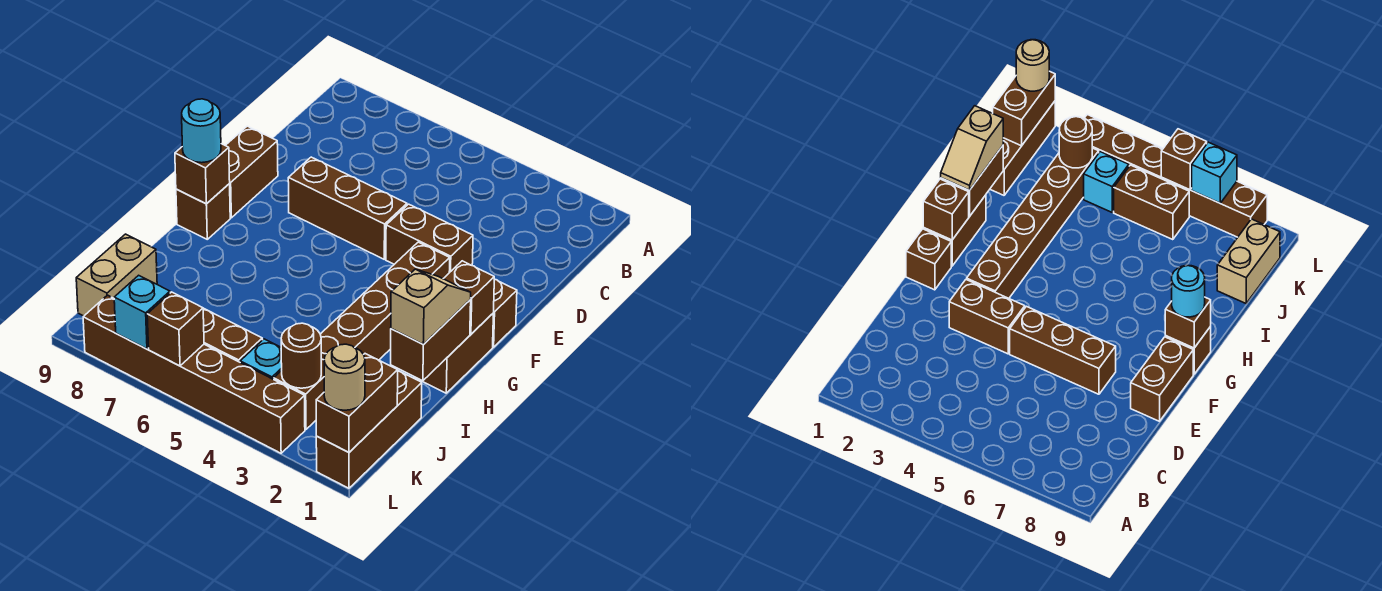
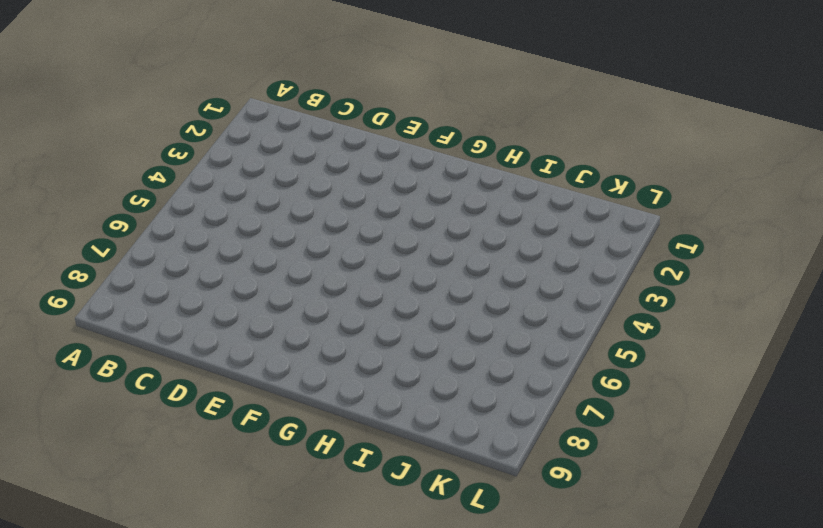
none -> brown 1x2 brick [386,204,473,273]
none -> brown 1x3 brick [288,157,407,259]
none -> brown 1x2 brick [225,126,278,218]

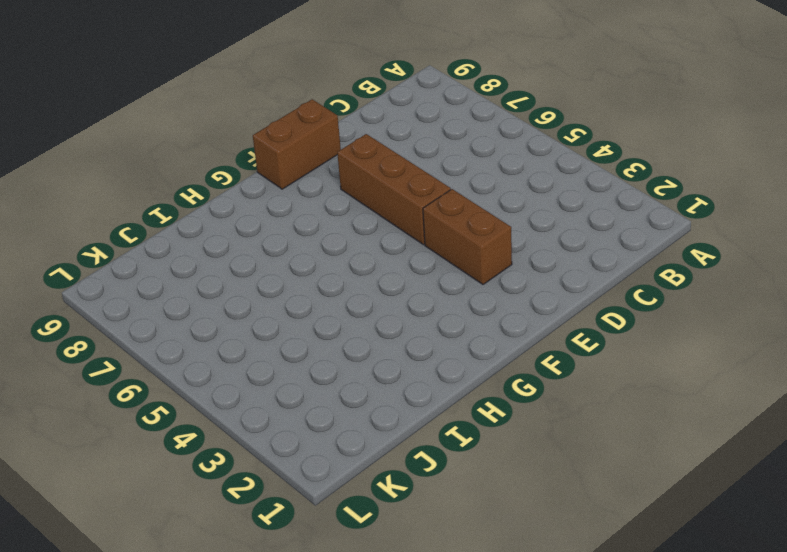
none -> brown 1x1 brick [493,279,517,347]
none -> brown 1x6 brick [274,242,450,430]
none -> brown 1x2 brick [415,314,493,393]

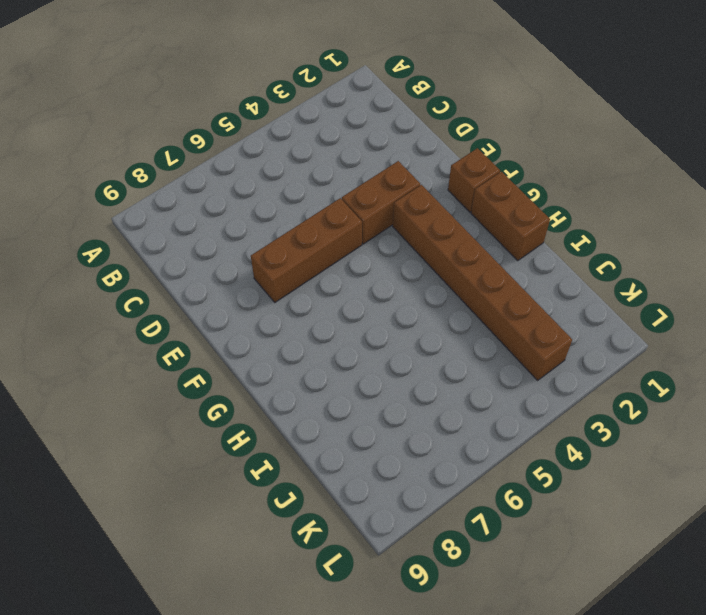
none -> brown 1x2 brick [225,126,278,218]
none -> brown 1x1 brick [176,184,230,239]
none -> brown 1x3 brick [316,371,422,488]

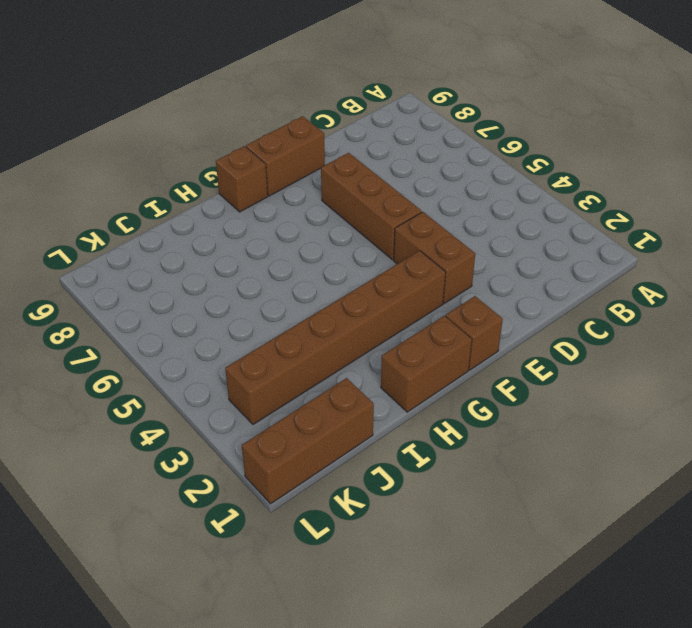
none -> tan 1x2 brick [76,234,157,316]
none -> cyan 1x1 brick [240,339,282,379]
none -> brown 1x2 brick [203,308,262,362]

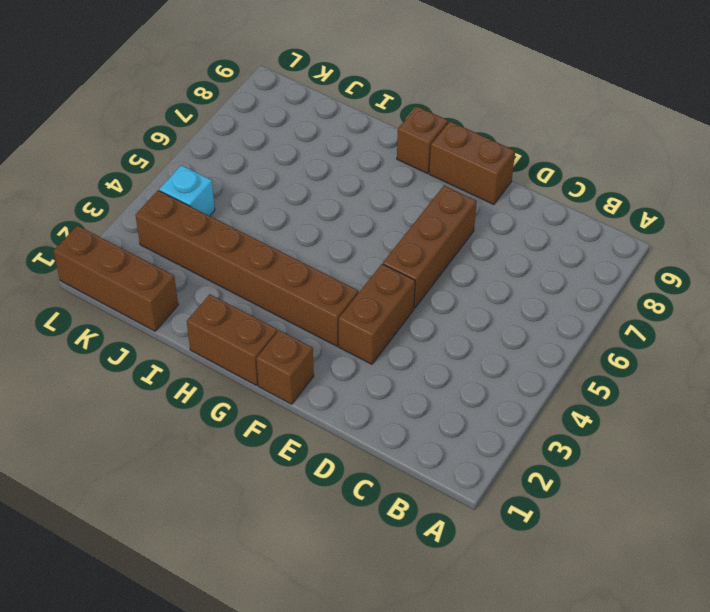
none -> tan 1x2 brick [76,234,157,316]
none -> brown 1x2 brick [203,308,262,362]
none -> brown 1x6 brick [83,295,305,453]

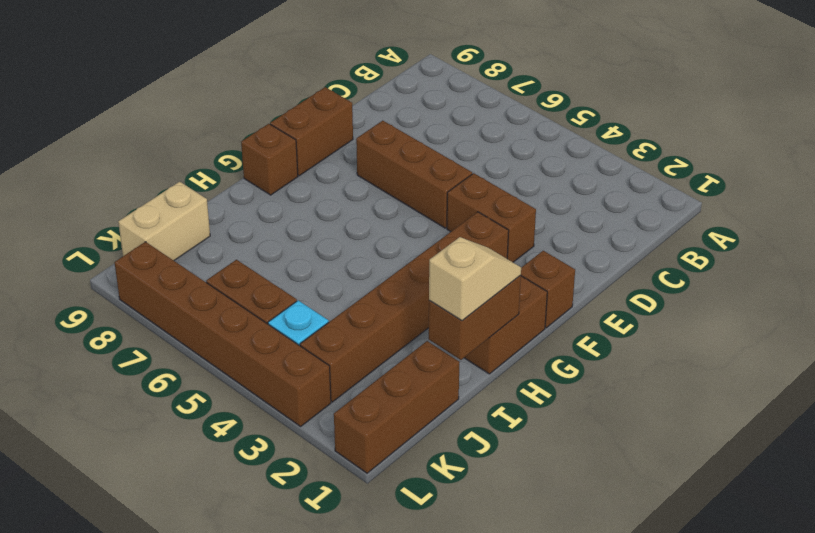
none -> brown 1x1 brick [443,261,494,334]
none -> brown 1x1 brick [175,144,230,204]
none -> brown 1x2 brick [316,354,398,452]

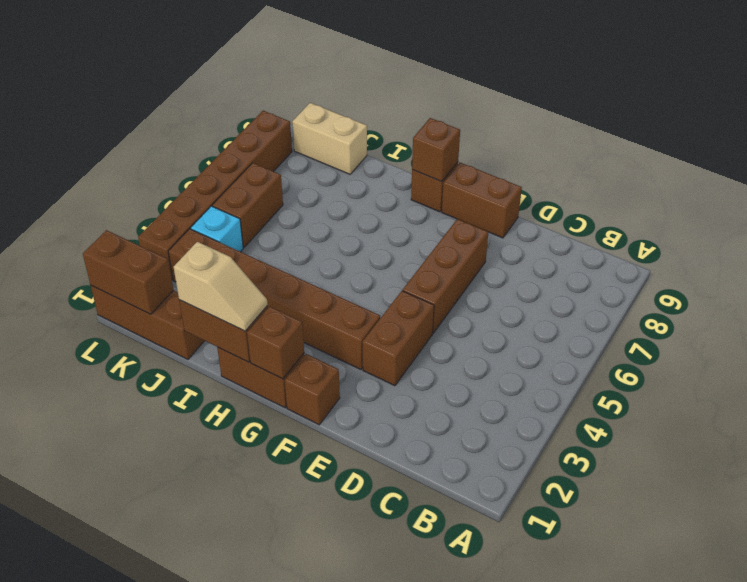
none -> brown 1x1 round brick [281,323,321,388]
none -> brown 1x1 brick [147,292,204,366]
none -> cyan 1x1 brick [114,275,170,349]

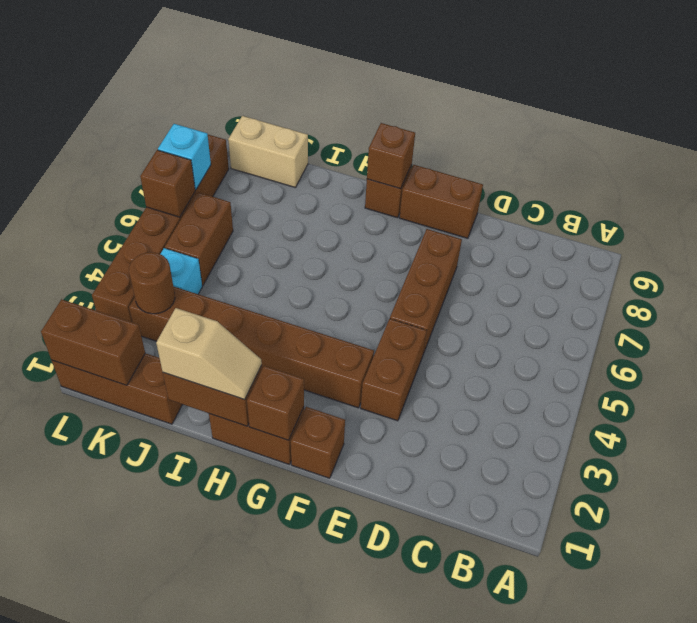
none -> cyan 1x1 round brick [182,99,221,163]
none -> tan 1x1 round brick [324,344,365,410]

